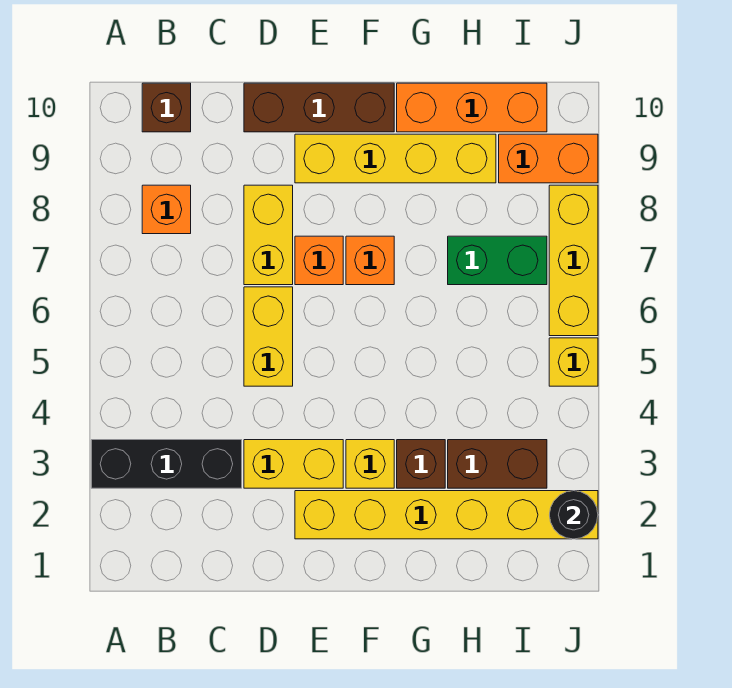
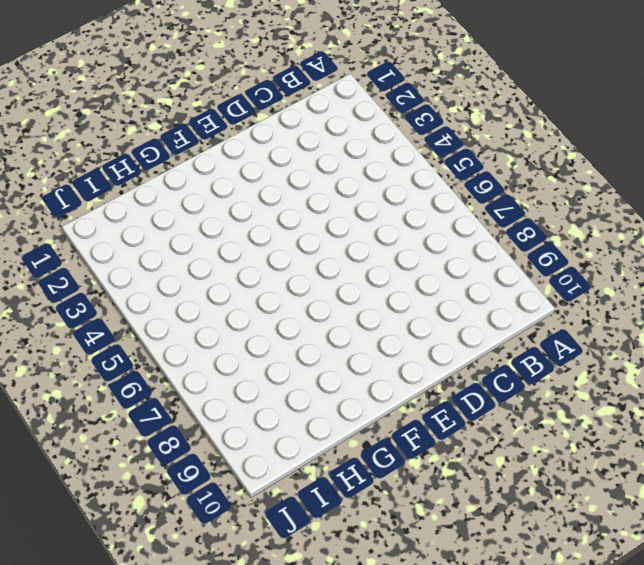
none -> black 1x3 brick [91,440,242,488]
none -> orange 1x1 brick [142,185,191,234]
none -> brown 1x1 brick [142,83,191,132]

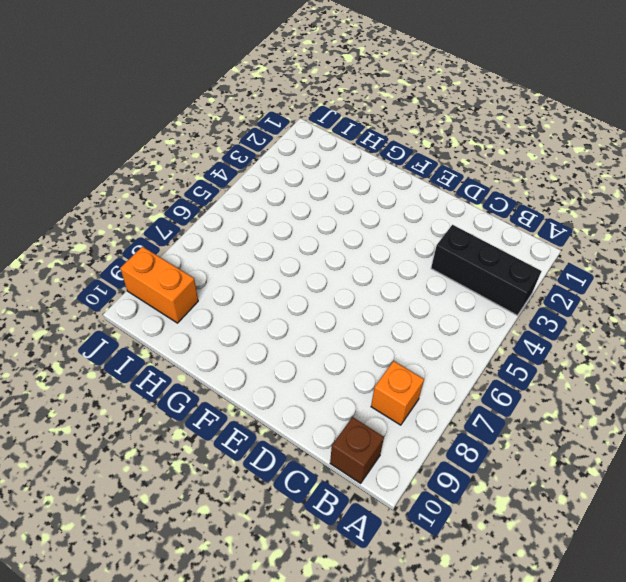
none -> yellow 1x2 brick [244,440,343,488]
none -> yellow 1x2 brick [244,287,293,386]
none -> yellow 1x2 brick [244,185,293,285]

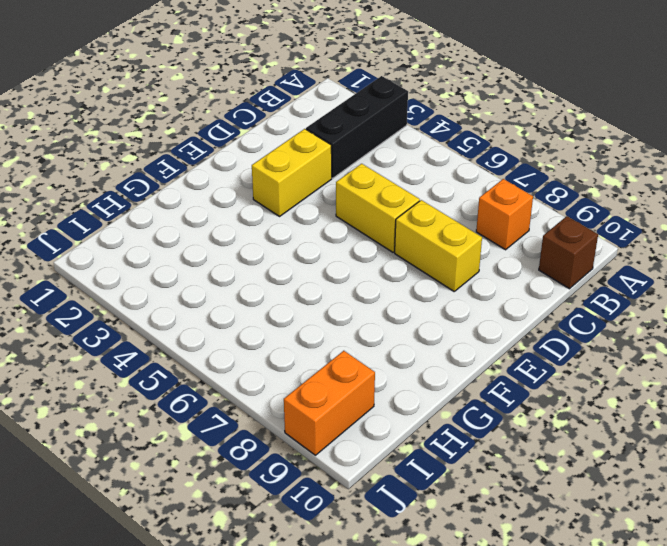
none -> brown 1x3 brick [244,83,394,132]
none -> yellow 1x6 brick [295,491,598,539]
none -> orange 1x1 brick [295,236,343,285]

